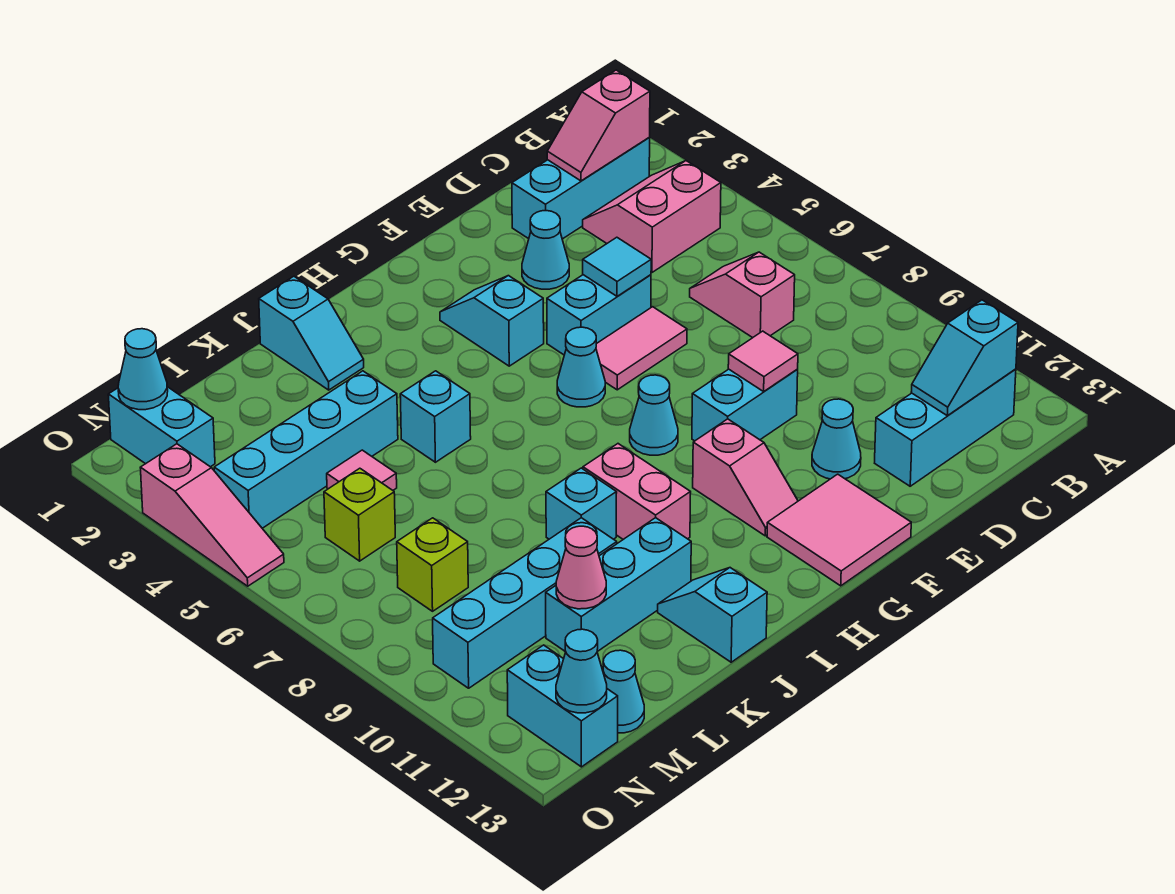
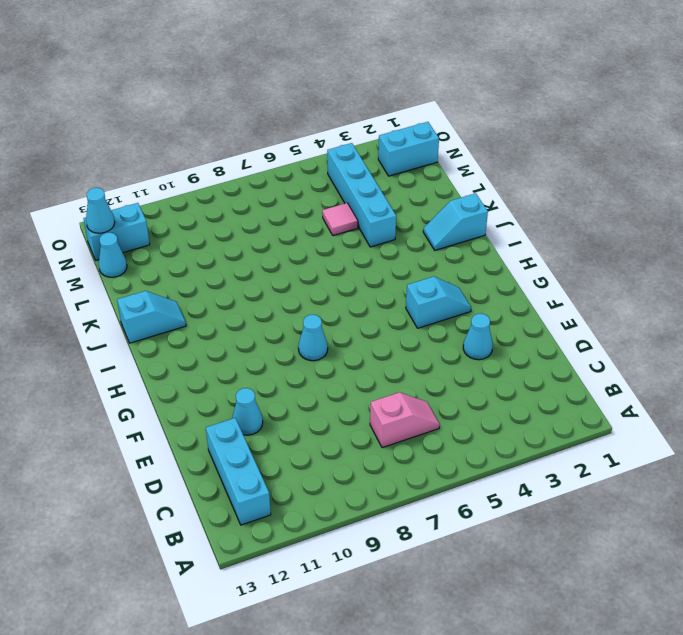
none -> cyan 1x3 brick [512,138,650,239]
none -> pink 2x2 slope [583,161,721,272]
none -> cyan 1x2 brick [547,275,651,355]
none -> pink 1x2 tile [596,307,687,390]

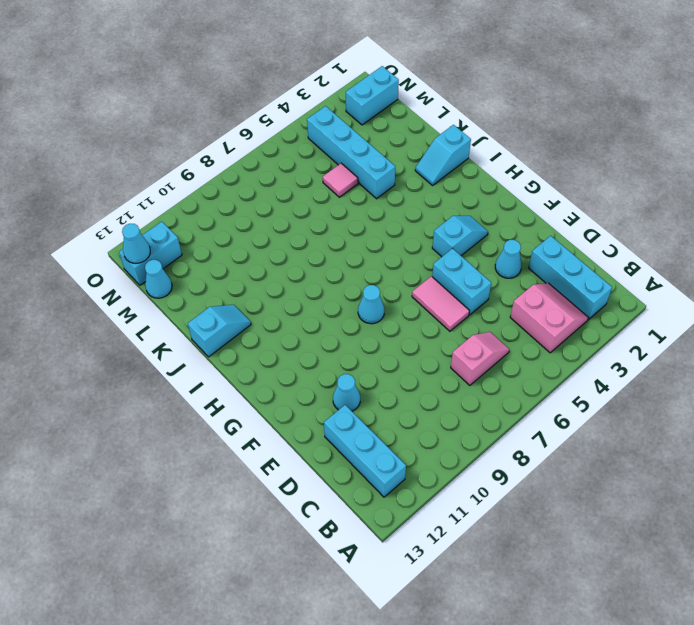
none -> cyan 1x2 brick [692,369,798,441]
none -> pink 2x2 tile [767,474,911,586]
none -> cyan 1x1 cone [557,327,605,407]
none -> pink 1x2 slope [693,419,798,536]

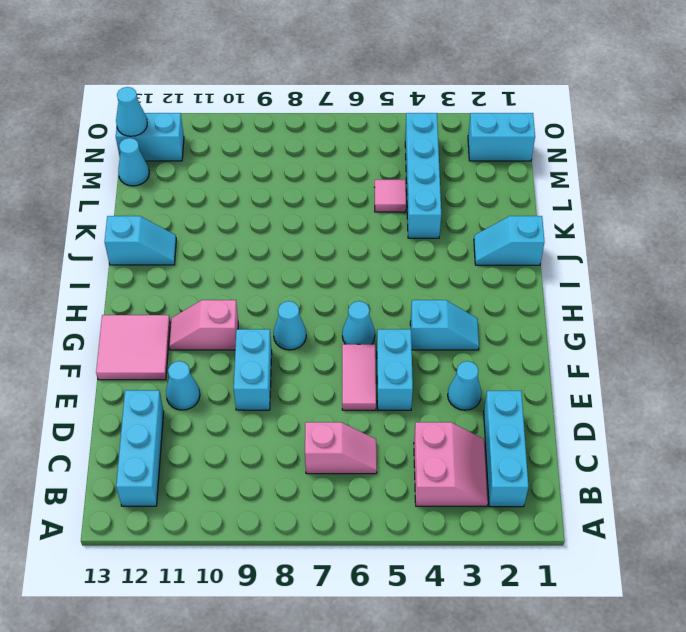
none -> pink 1x2 brick [583,444,691,539]
none -> cyan 1x1 brick [400,371,471,462]
none -> cyan 1x1 brick [546,468,617,539]
none -> cyan 1x3 brick [546,518,691,652]

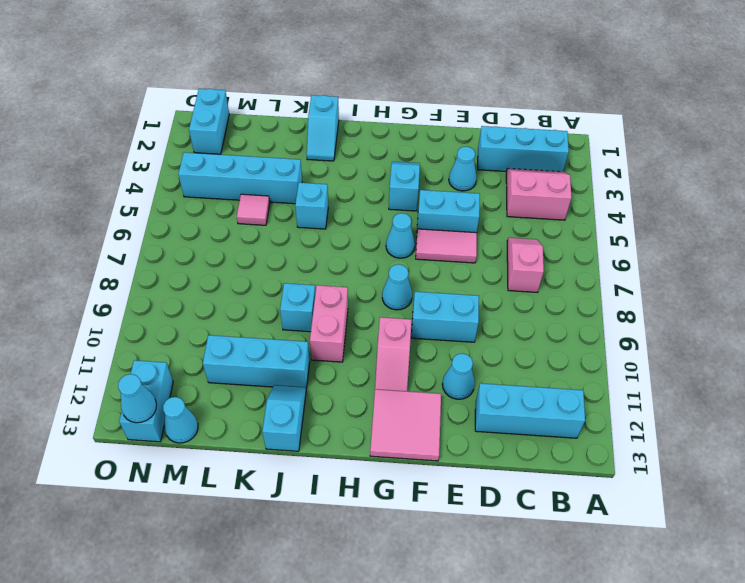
none -> cyan 1x4 brick [433,518,617,688]
none -> lime 1x1 brick [324,468,395,561]
none -> lime 1x1 brick [397,518,468,611]
none -> pink 1x3 slope [140,444,284,586]

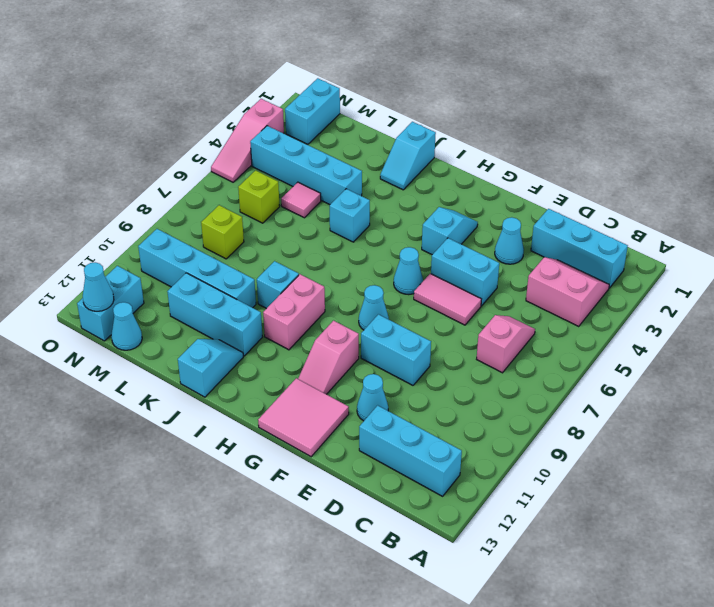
none -> pink 1x2 slope [547,70,650,181]
none -> cyan 1x2 slope [911,300,1018,416]
none -> cyan 1x1 tile [583,237,651,296]
none -> pink 1x1 tile [728,331,798,391]

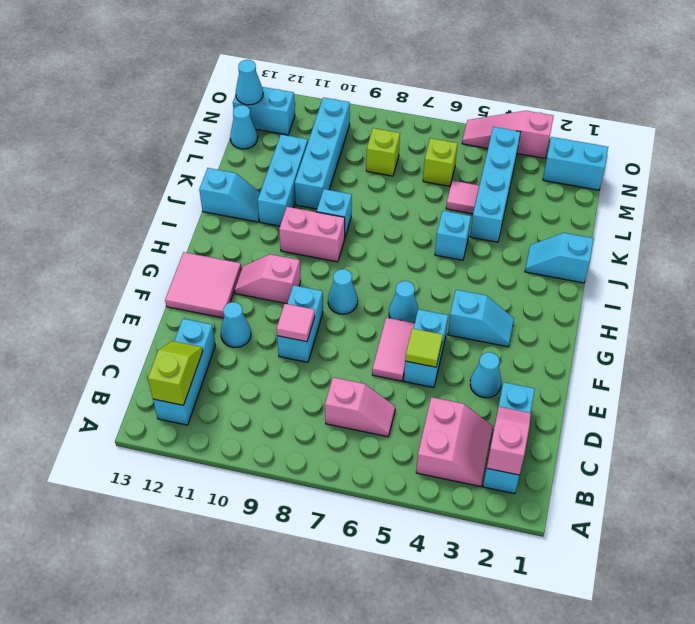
lime 1x2 slope [148,341,203,405] -> cyan 1x2 slope [911,300,1018,416]
lime 1x1 tile [405,328,443,367] -> cyan 1x1 tile [583,237,651,296]
none -> pink 1x1 cone [556,526,606,609]
none -> cyan 1x1 cone [118,329,168,410]

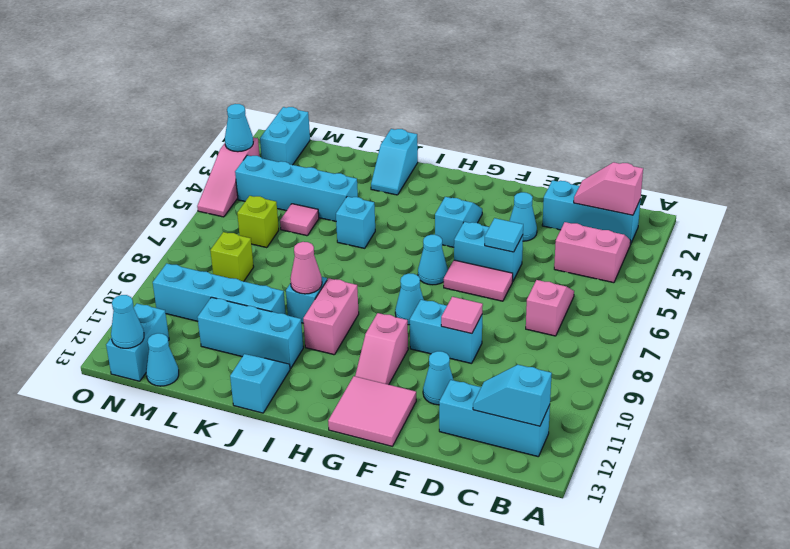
pink 1x1 cone [290,242,322,294] -> pink 1x1 cone moved to [556,526,606,609]
cyan 1x1 cone [225,104,253,152] -> cyan 1x1 cone moved to [118,329,168,410]

